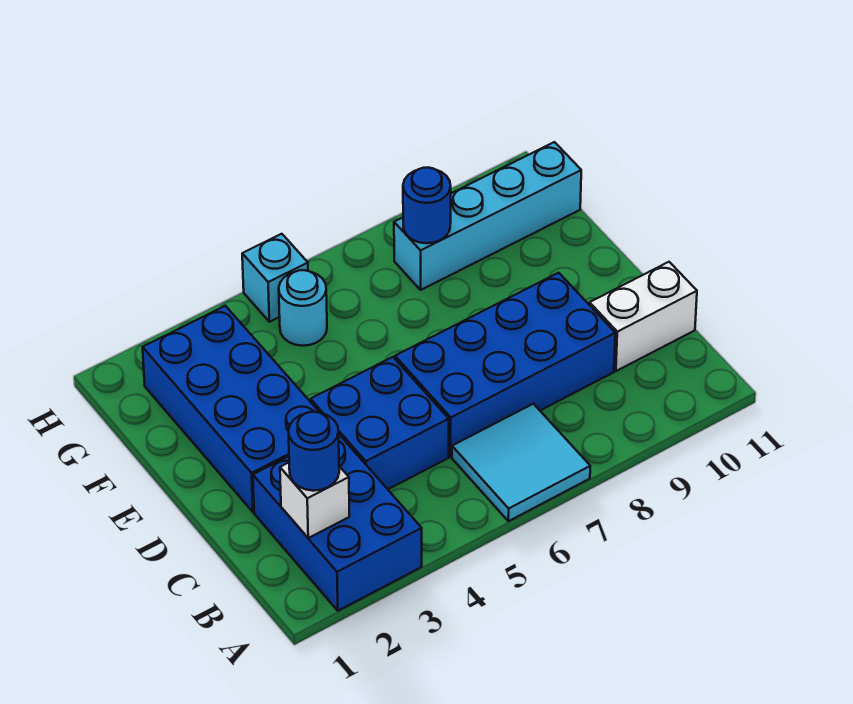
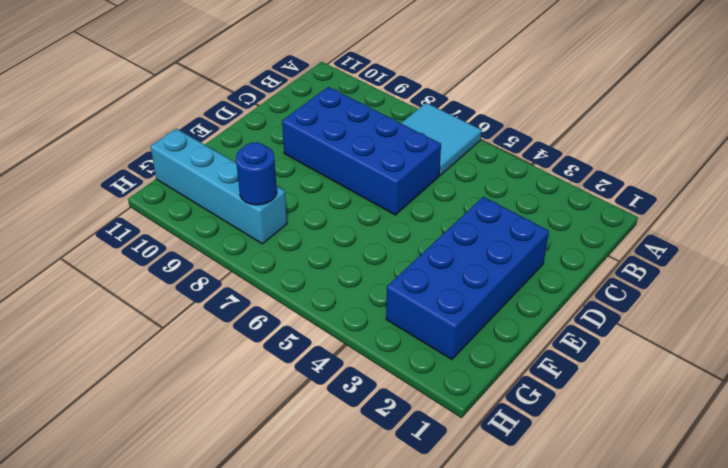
none -> blue 2x3 brick [253,435,422,611]
none -> blue 2x2 brick [311,357,449,489]
none -> white 1x2 brick [590,262,697,371]

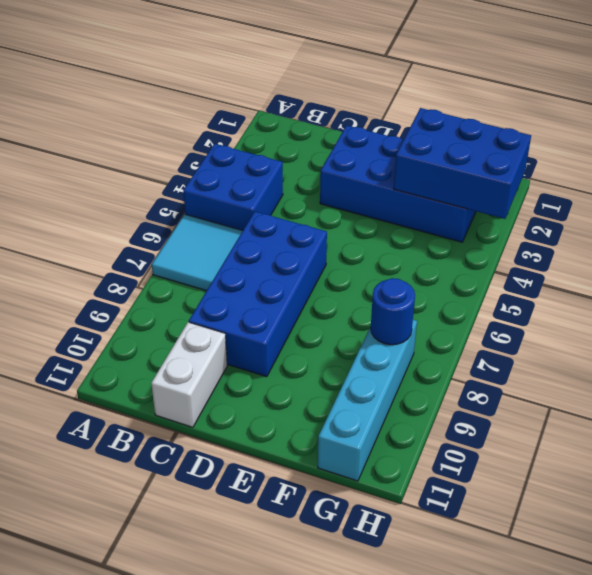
blue 2x2 brick [183,144,283,230] -> blue 2x2 brick moved to [311,357,449,489]
blue 2x3 brick [394,108,531,219] -> blue 2x3 brick moved to [253,435,422,611]
none -> cyan 1x1 round brick [279,270,327,346]
none -> cyan 1x1 brick [242,234,308,322]
none -> white 1x1 brick [280,463,350,538]

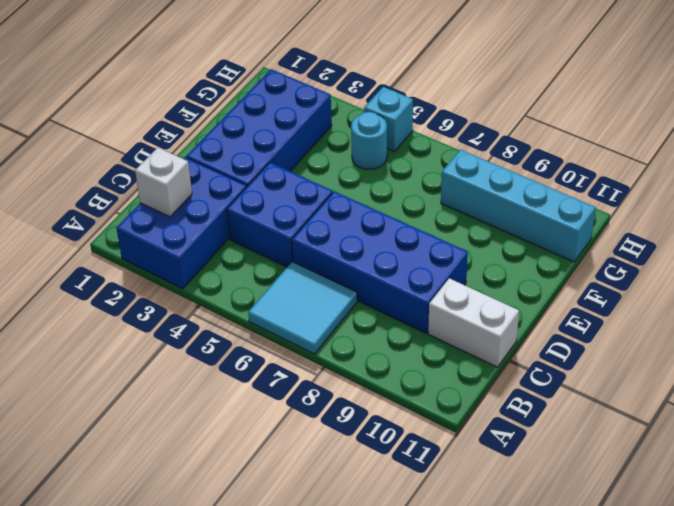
none -> blue 1x1 round brick [403,167,451,243]
none -> blue 1x1 round brick [288,412,339,491]

